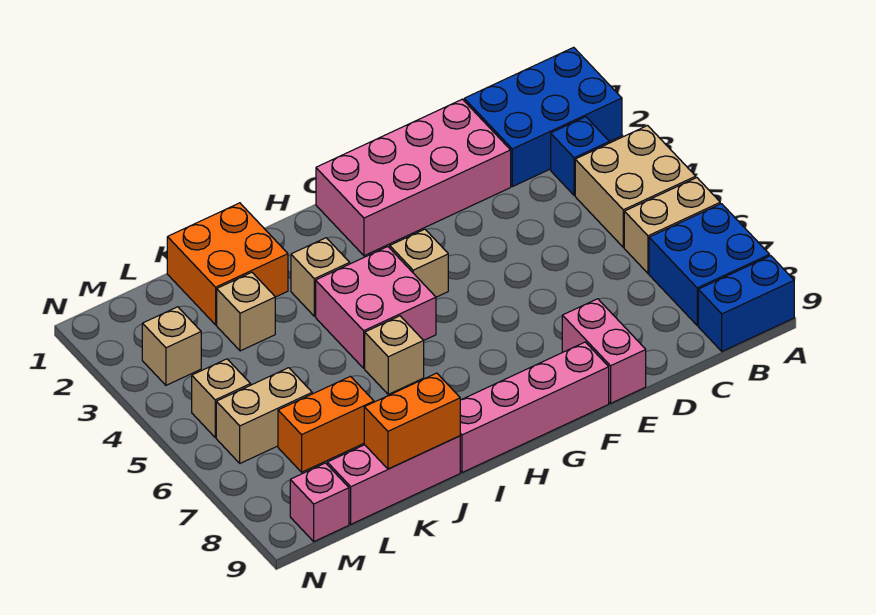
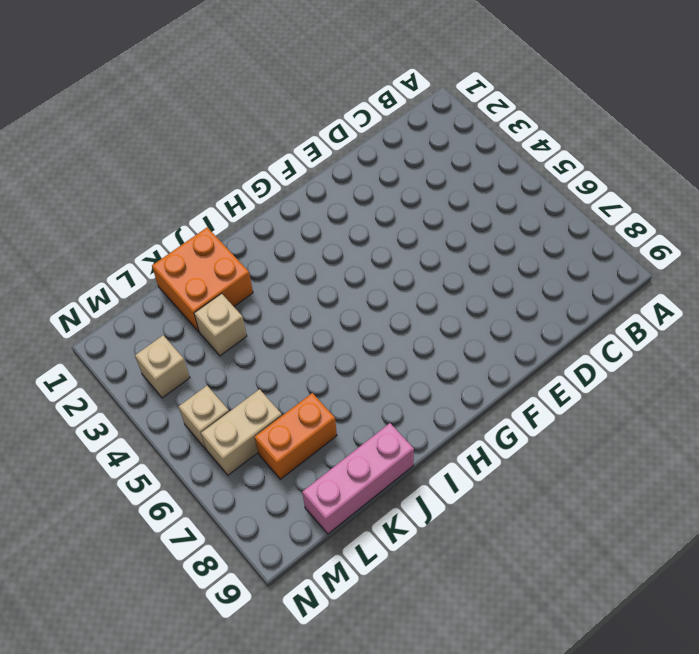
none -> blue 2x3 brick [464,47,622,187]
none -> tan 2x2 brick [575,126,696,247]
none -> tan 1x2 brick [624,178,720,273]

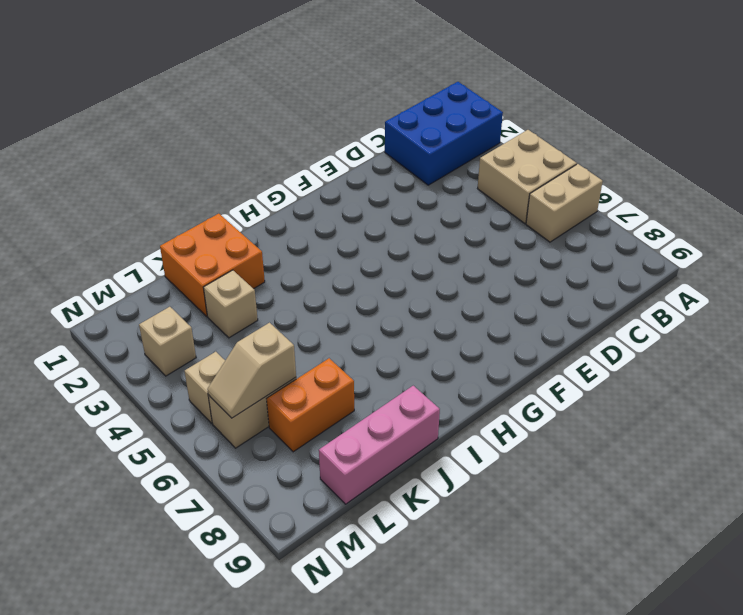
tan 1x2 slope [207,323,296,418] -> none
none -> blue 2x2 brick [649,204,770,325]
none -> blue 1x2 brick [698,256,794,351]
none -> blue 1x1 brick [551,117,609,195]

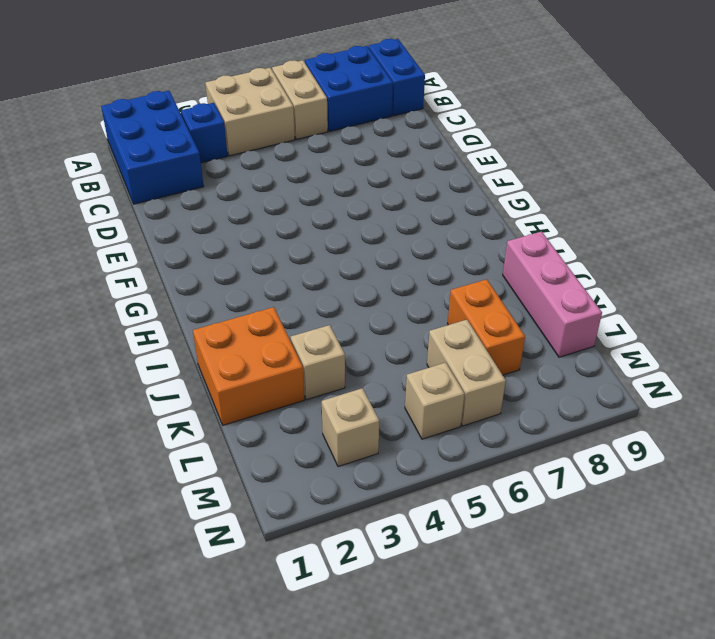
none -> pink 2x4 brick [316,99,511,256]
none -> pink 1x2 brick [562,299,646,403]
none -> pink 1x4 brick [460,342,609,473]

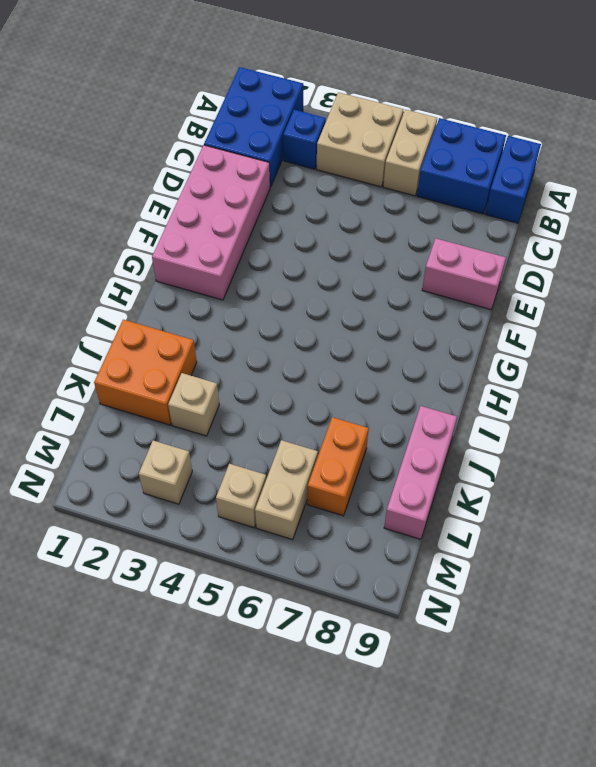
none -> pink 1x4 brick [460,342,609,473]
none -> tan 1x1 brick [390,229,448,297]
none -> pink 2x2 brick [316,247,436,368]

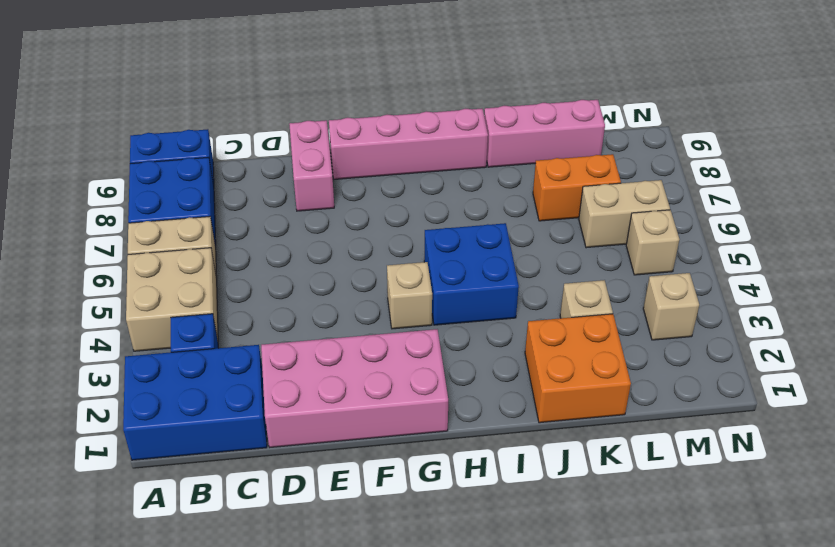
blue 2x2 brick [424,223,519,325] -> pink 2x2 brick [316,247,436,368]
none -> tan 1x1 brick [291,238,350,316]
none -> tan 1x1 brick [365,316,424,394]
none -> pink 1x1 brick [290,463,349,541]

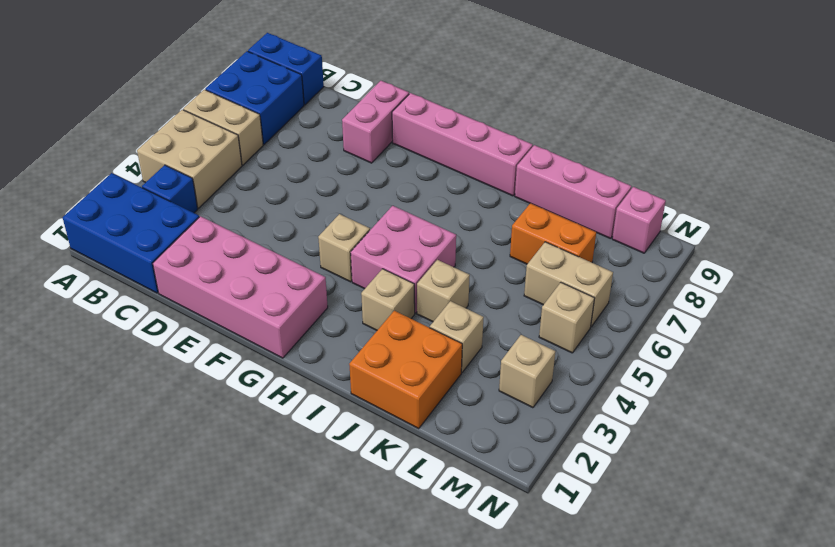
tan 1x1 brick [417,260,470,322] -> tan 1x1 brick moved to [365,316,424,394]
none -> orange 1x2 brick [364,373,460,469]

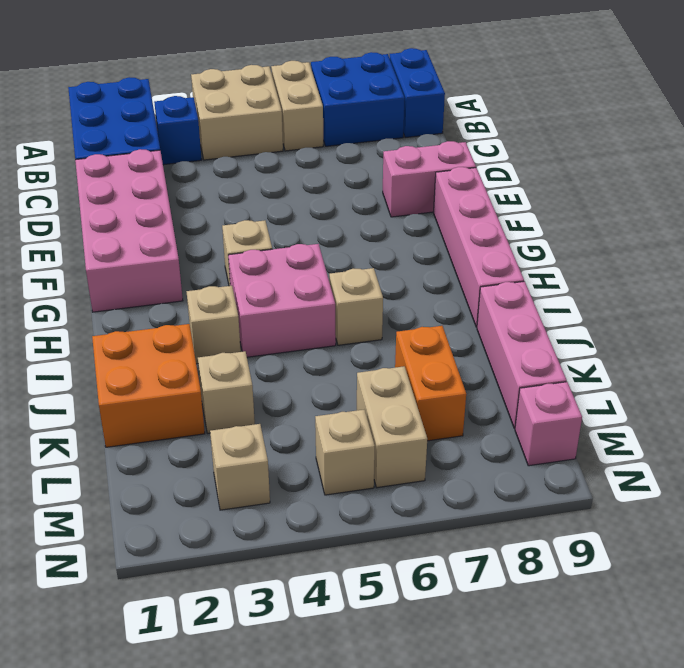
none -> orange 1x2 brick [364,373,460,469]

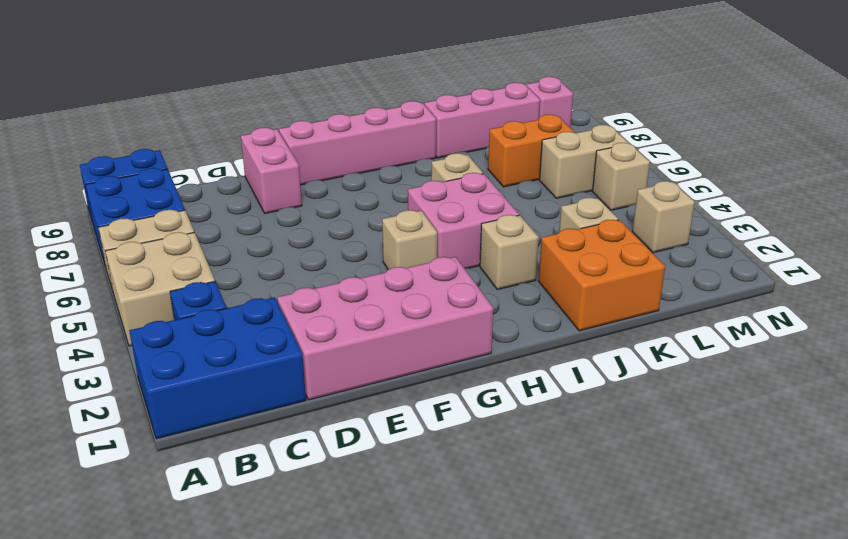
none -> orange 1x2 brick [364,373,460,469]

